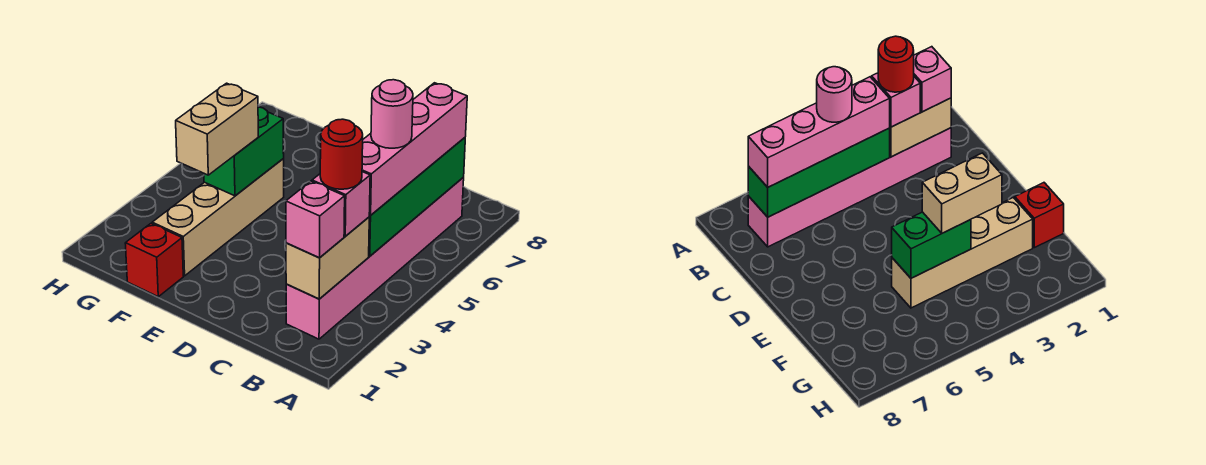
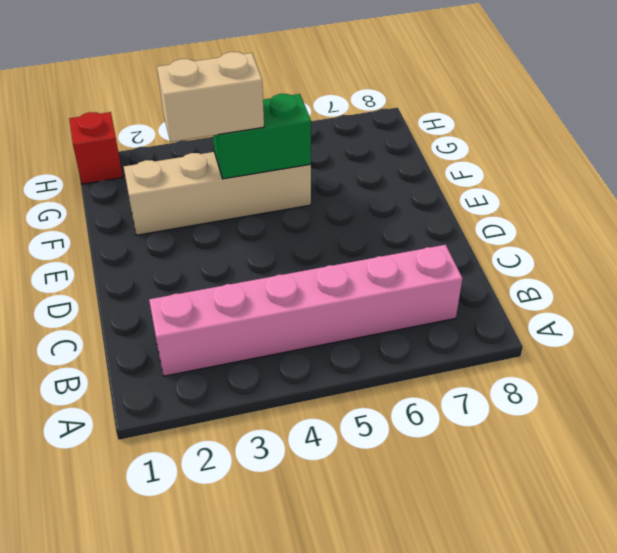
red 1x1 brick [69,112,123,184] -> red 1x1 brick moved to [125,223,183,297]
none -> tan 1x2 brick [286,217,369,299]
none -> green 1x4 brick [369,138,465,256]
none -> pink 1x1 brick [286,181,345,258]

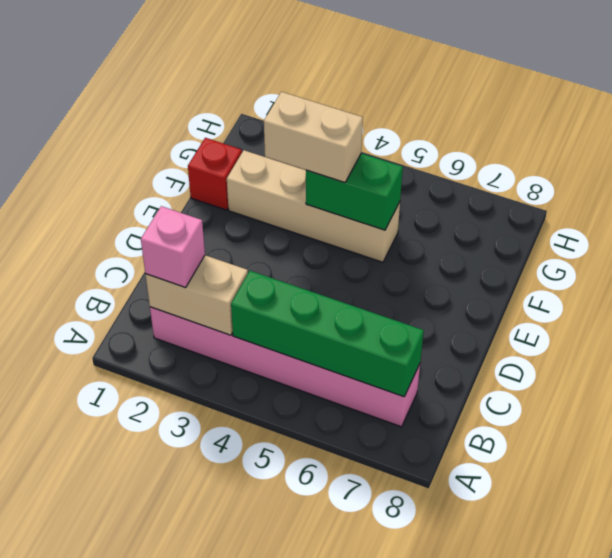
none -> pink 1x1 brick [312,172,370,236]
none -> pink 1x4 brick [362,83,467,215]
none -> red 1x1 round brick [320,119,363,189]

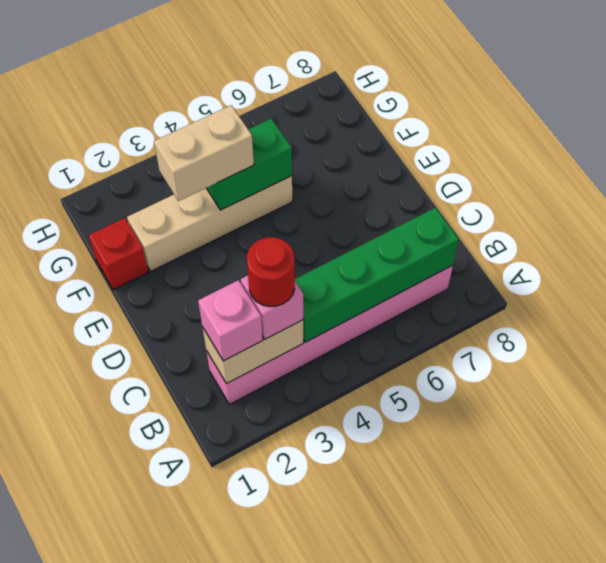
none -> pink 1x4 brick [362,83,467,215]
none -> pink 1x1 round brick [371,80,413,148]

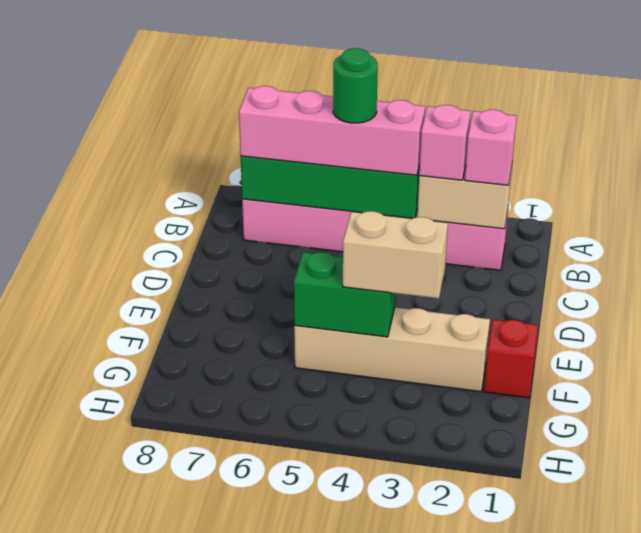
green 1x1 round brick [333,48,378,123] -> pink 1x1 round brick [371,80,413,148]
none -> red 1x1 round brick [320,119,363,189]

